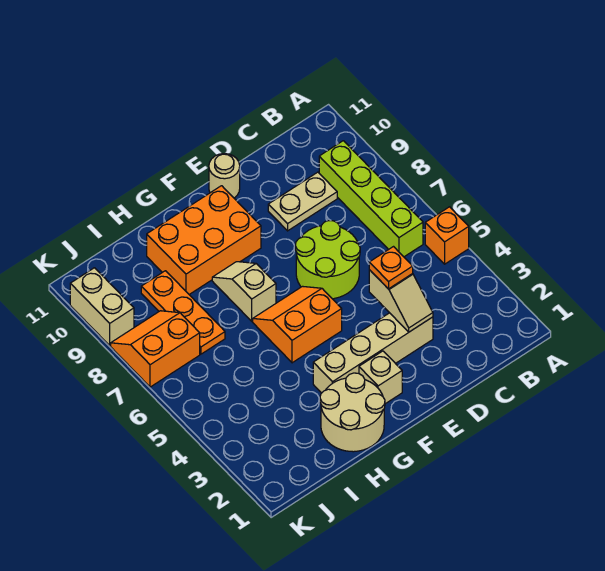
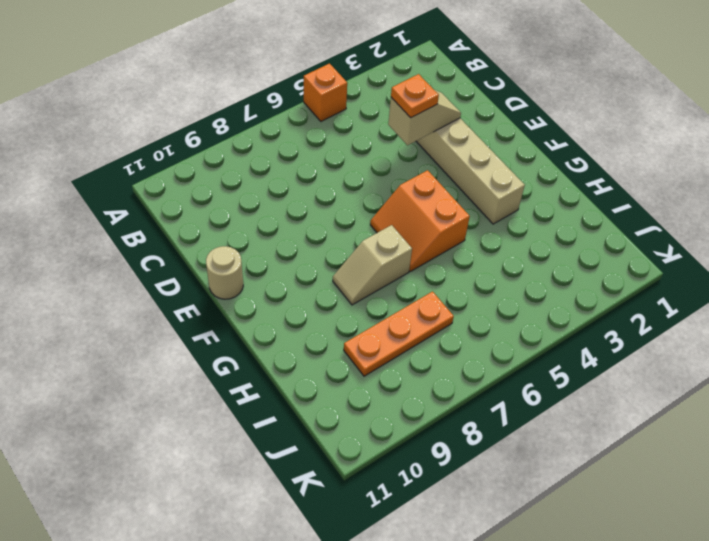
none -> lime 1x4 brick [319,141,423,257]
none -> tan 1x2 plate [268,172,337,231]
none -> lime 2x2 round brick [295,221,360,299]

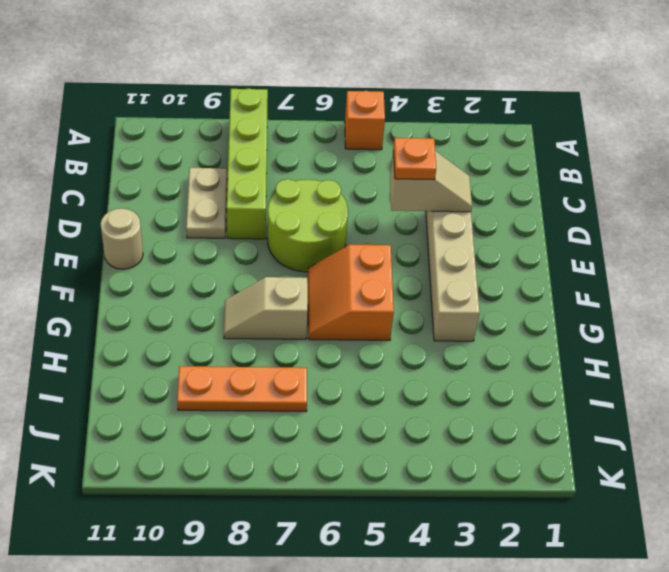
lime 1x4 brick [227,88,268,239] -> lime 1x4 brick turned to [319,141,423,257]
none -> tan 1x1 brick [359,351,402,404]
none -> orange 2x3 brick [147,186,261,294]
none -> tan 2x2 round brick [320,373,385,452]

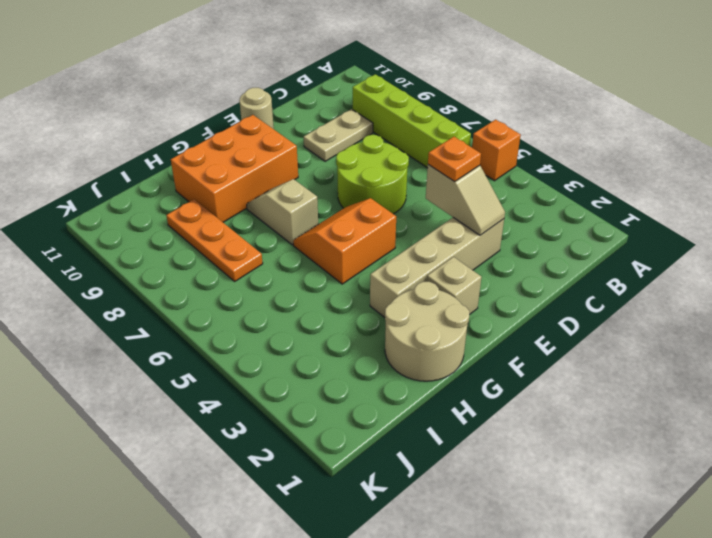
none -> orange 2x2 slope [111,311,200,387]
none -> tan 1x2 brick [70,268,134,346]

